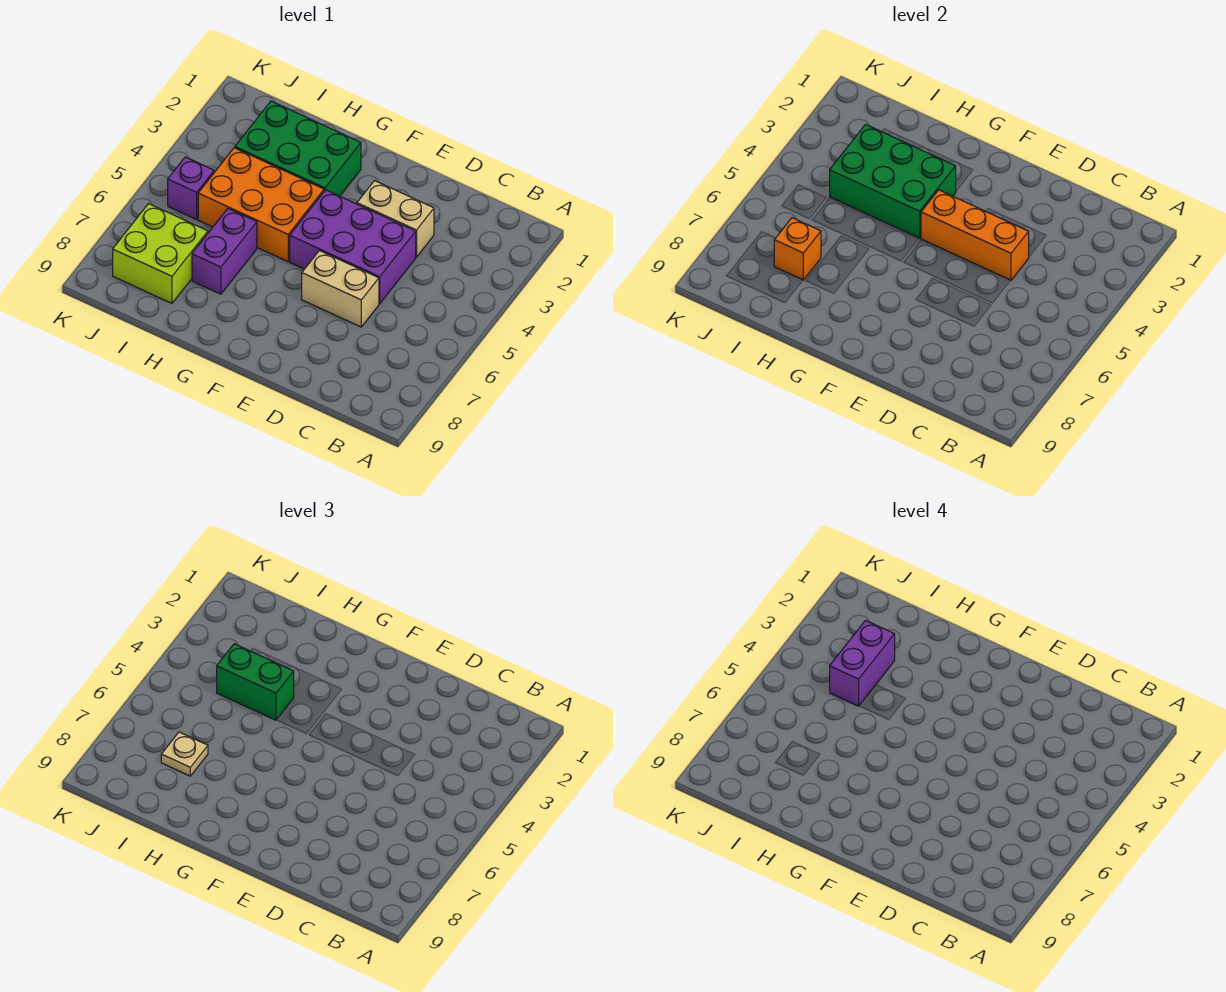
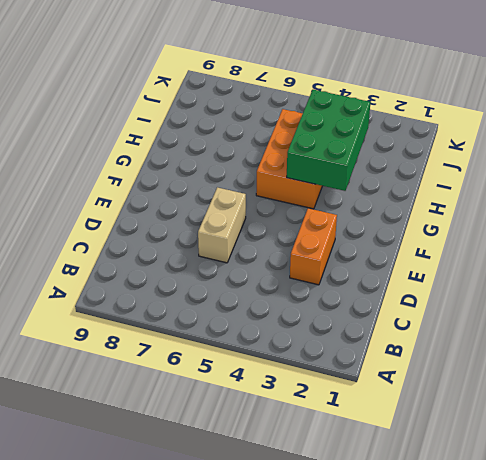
orange 1x2 brick [290,208,337,285] -> tan 1x2 brick [357,181,434,257]
none -> purple 2x3 brick [290,190,416,304]
none -> green 2x3 brick [235,101,361,196]
none -> purple 1x2 brick [192,209,257,294]

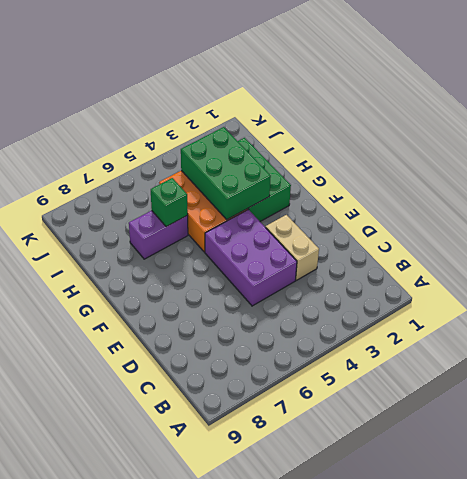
green 1x1 brick [151,178,188,227] -> none
none -> tan 1x2 brick [302,251,379,327]
none -> lime 2x2 brick [113,204,208,303]
none -> purple 1x1 brick [168,157,214,219]

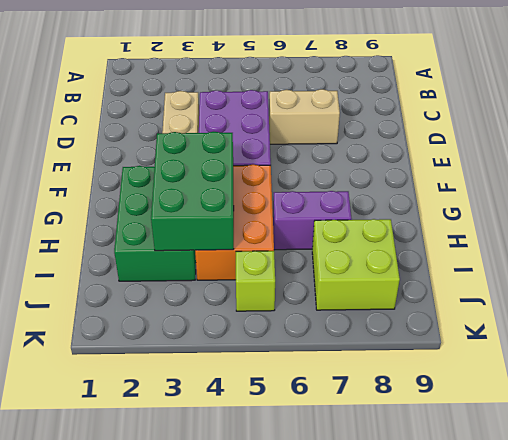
tan 1x2 brick [269,89,340,144] -> tan 1x2 brick turned to [302,251,379,327]
lime 1x1 brick [236,251,275,311] -> purple 1x1 brick [168,157,214,219]
none -> orange 1x3 brick [921,190,1029,280]
none -> orange 1x1 brick [774,218,821,280]
none -> green 1x2 brick [217,644,294,720]

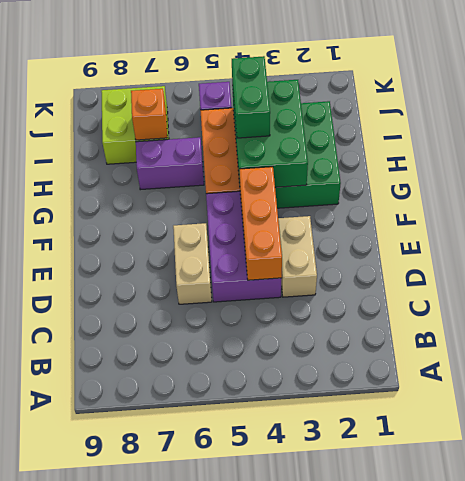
none -> tan 1x1 plate [161,732,208,776]
none -> purple 1x2 brick [830,620,895,706]

